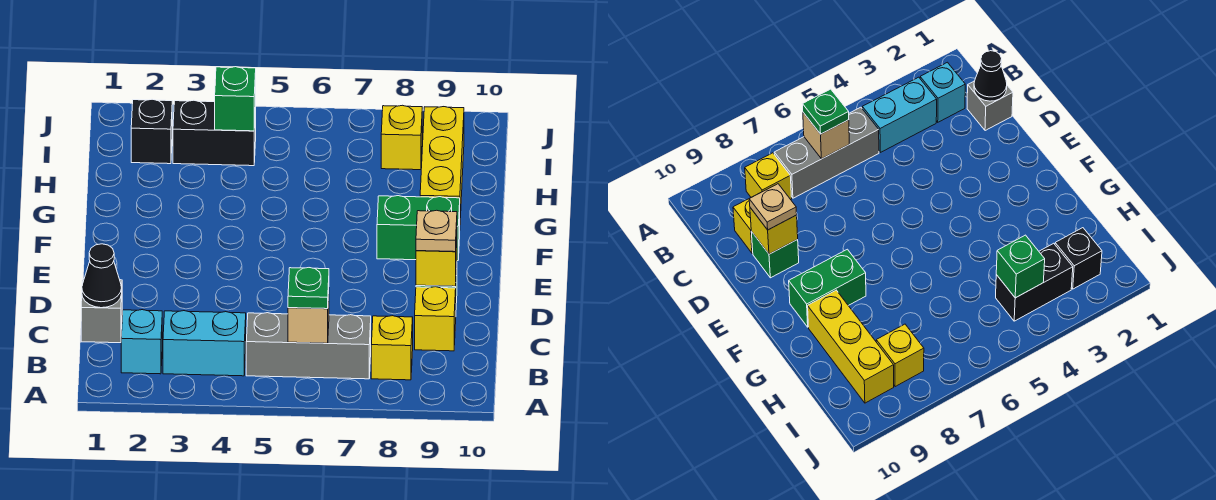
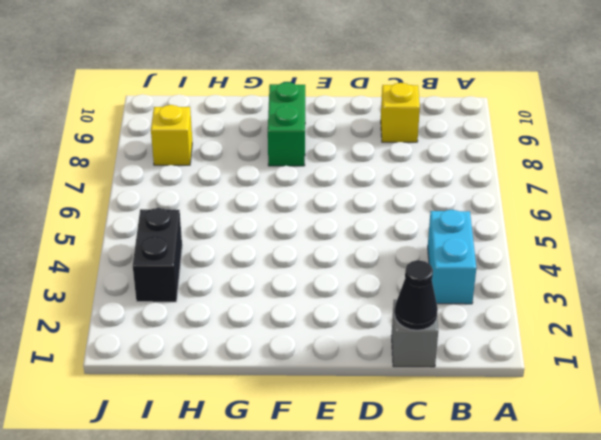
none -> cyan 1x1 brick [121,310,162,374]
none -> grey 1x3 brick [246,313,371,379]
none -> yellow 1x1 brick [371,316,413,380]

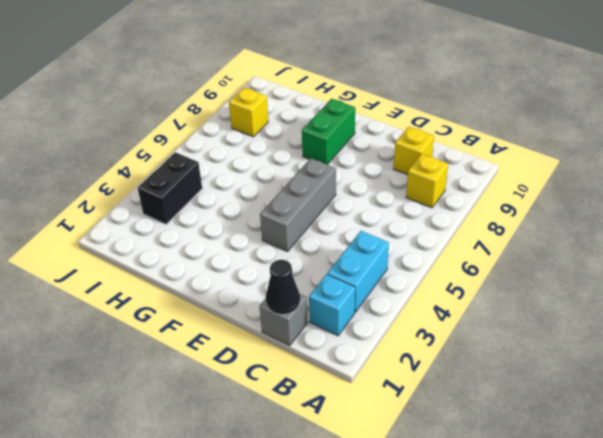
grey 1x3 brick [260,158,336,252] -> grey 1x3 brick moved to [246,313,371,379]
none -> green 1x1 brick [751,231,799,278]
none -> yellow 1x3 brick [420,107,464,218]
none -> black 1x1 brick [131,99,172,164]

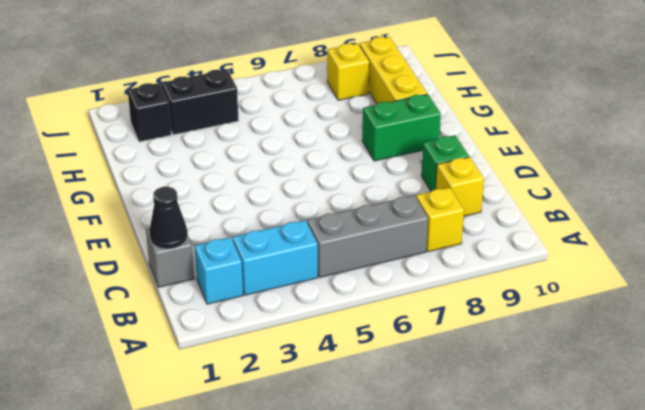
none -> tan 1x1 brick [288,294,329,343]
none -> yellow 1x1 brick [416,234,457,286]
none -> green 1x1 brick [215,67,256,131]

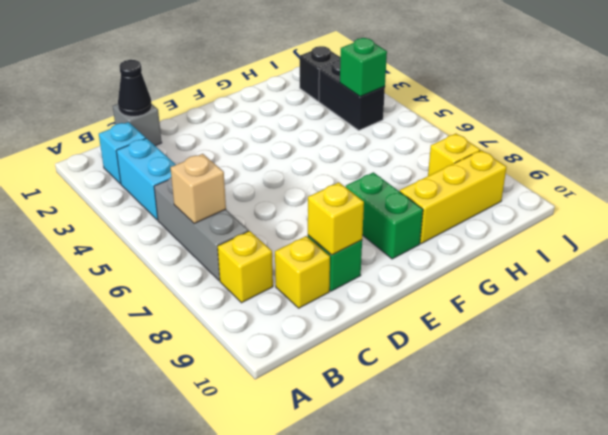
none -> green 1x1 plate [288,268,329,309]
none -> tan 1x1 plate [416,210,457,252]

